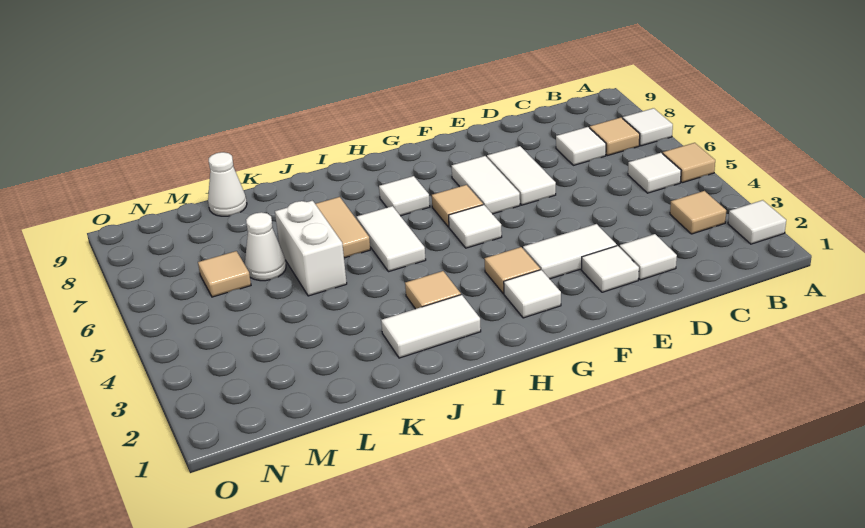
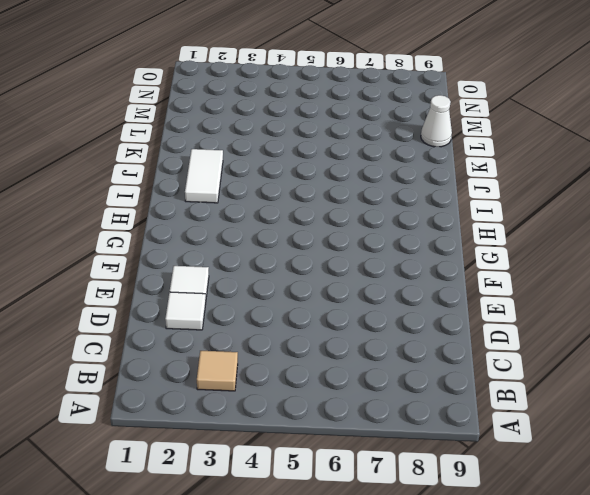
none -> white 1x1 tile [728,200,786,244]
none -> tan 1x1 tile [663,143,715,183]
none -> white 1x1 tile [623,108,673,146]

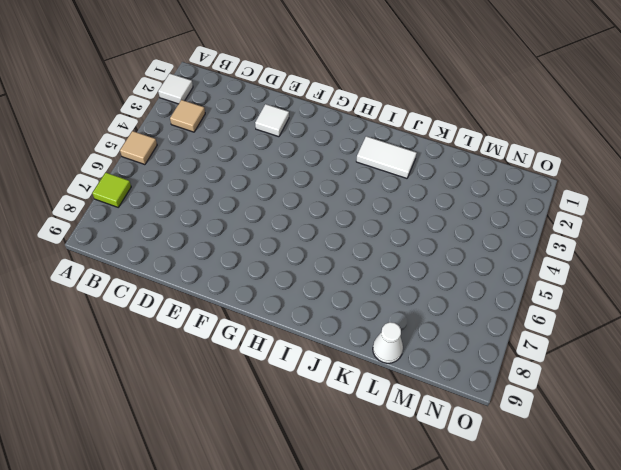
lime 1x1 tile [92,173,131,207] -> white 1x1 tile [623,108,673,146]
none -> white 1x1 tile [628,153,681,193]
none -> tan 1x1 tile [590,118,640,156]
none -> white 1x1 tile [556,127,606,165]

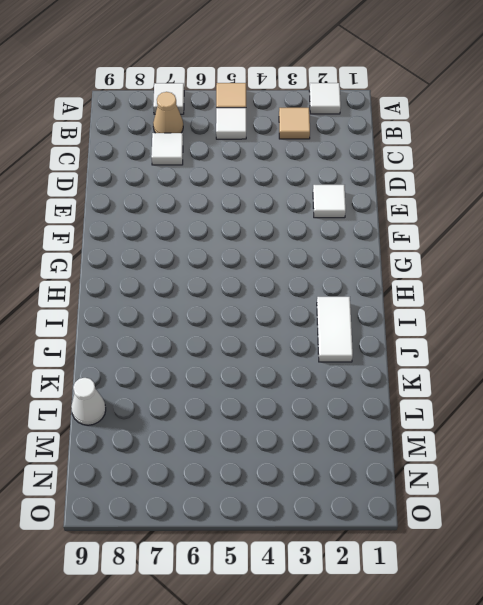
tan 1x1 cone [153,92,183,133] -> tan 1x1 tile [590,118,640,156]
none -> white 1x1 tile [620,234,677,280]
none -> white 1x2 tile [523,224,617,279]
none -> white 1x2 tile [487,146,556,205]

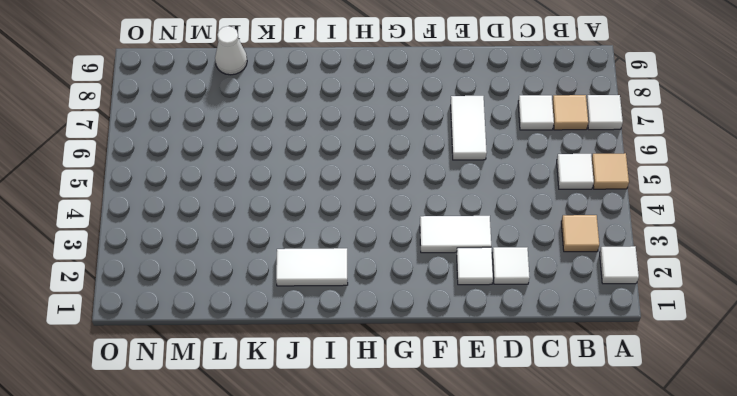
none -> white 1x2 tile [452,156,520,214]
none -> white 1x1 tile [504,270,561,318]
none -> tan 1x1 tile [485,247,540,294]

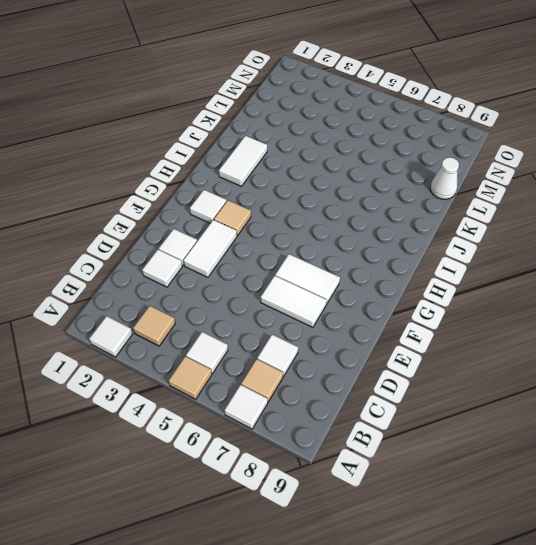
none -> white 1x1 tile [449,205,502,248]
none -> tan 1x1 tile [432,185,483,227]
none -> white 1x1 tile [379,176,430,216]

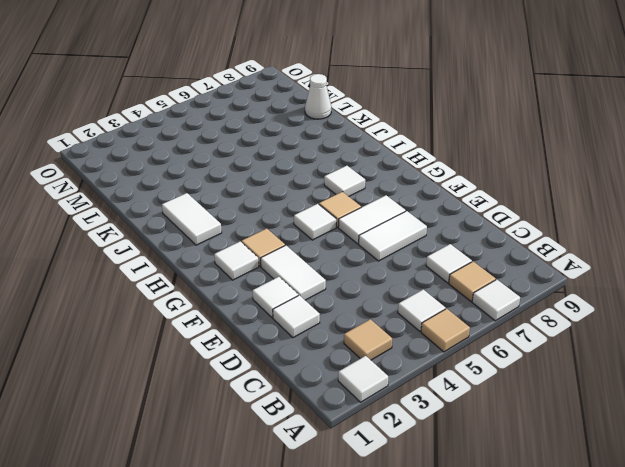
none -> tan 1x1 tile [405,271,461,309]
none -> white 1x2 tile [357,206,426,272]
none -> tan 1x2 tile [316,197,370,258]

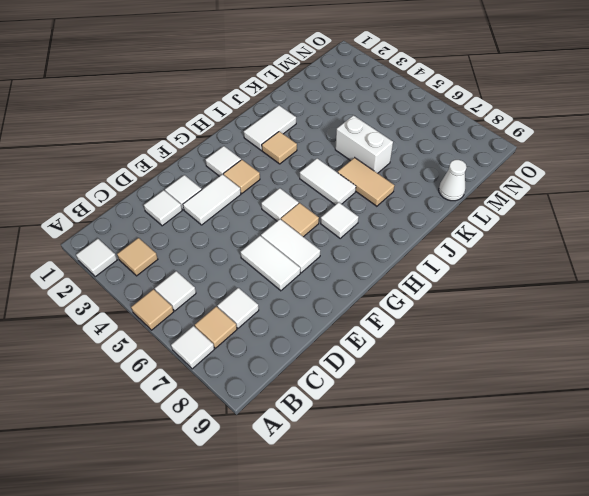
none -> white 1x1 cone [245,212,286,281]
none -> tan 1x1 tile [198,251,251,297]

